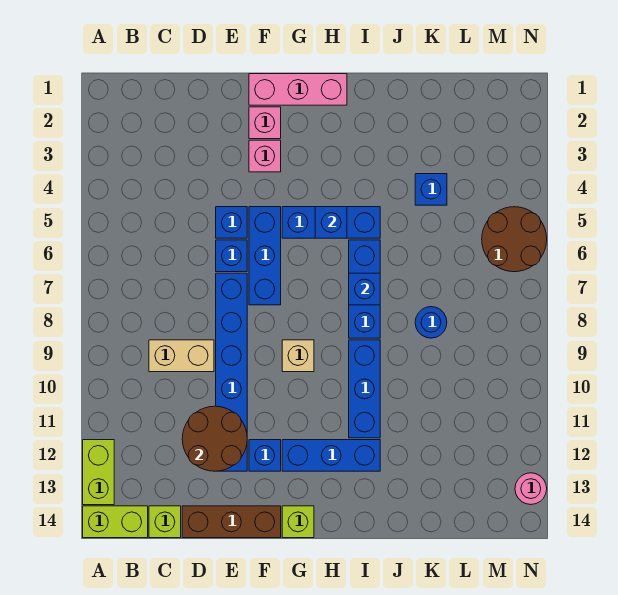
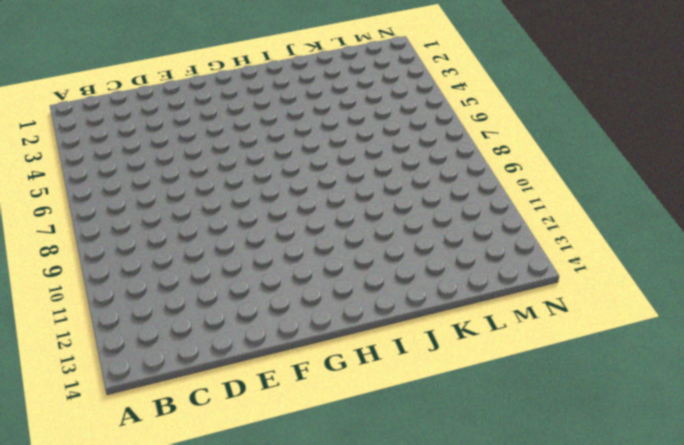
none -> lime 1x2 brick [83,440,114,505]
none -> lime 1x2 brick [83,506,148,538]
none -> tan 1x2 brick [149,340,214,372]

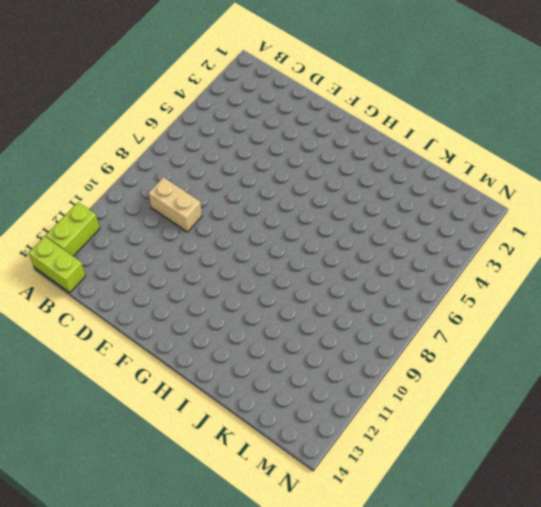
none -> lime 1x1 brick [149,506,181,538]
none -> brown 1x3 brick [182,506,281,538]
none -> blue 1x1 brick [216,207,247,238]

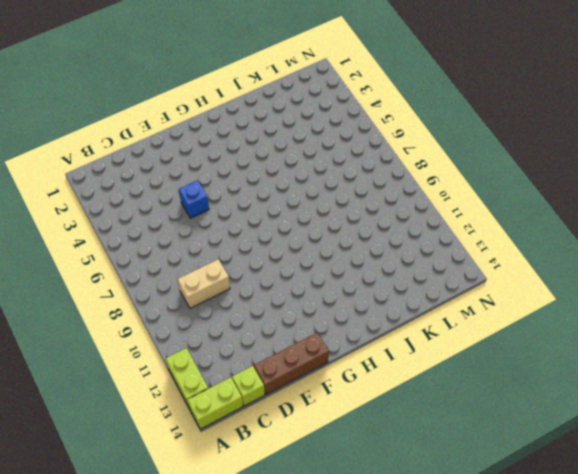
none -> blue 1x1 brick [216,240,247,272]
none -> blue 1x6 brick [216,273,247,471]
none -> pink 1x3 brick [249,74,347,105]

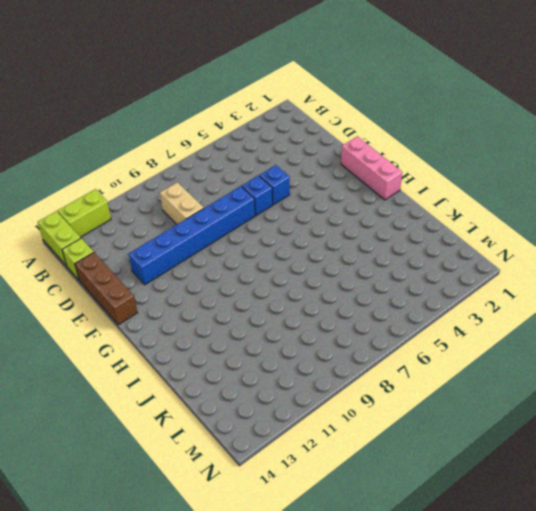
none -> pink 1x1 brick [249,107,281,139]
none -> pink 1x1 brick [249,140,281,172]
none -> blue 1x3 brick [249,207,281,305]

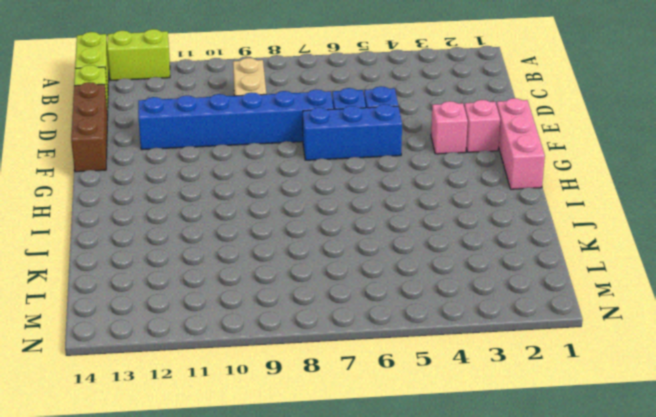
none -> blue 1x1 brick [249,440,281,471]
none -> blue 1x3 brick [282,207,380,238]
none -> tan 1x1 brick [282,340,314,372]

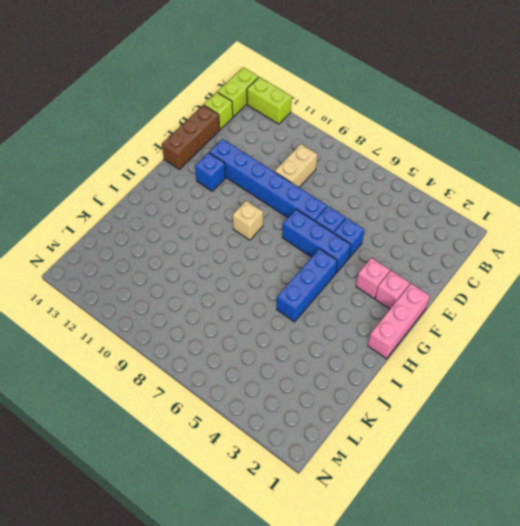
none -> blue 1x3 brick [282,440,380,471]
none -> lime 1x1 brick [282,506,314,538]
none -> blue 1x3 brick [349,240,380,338]

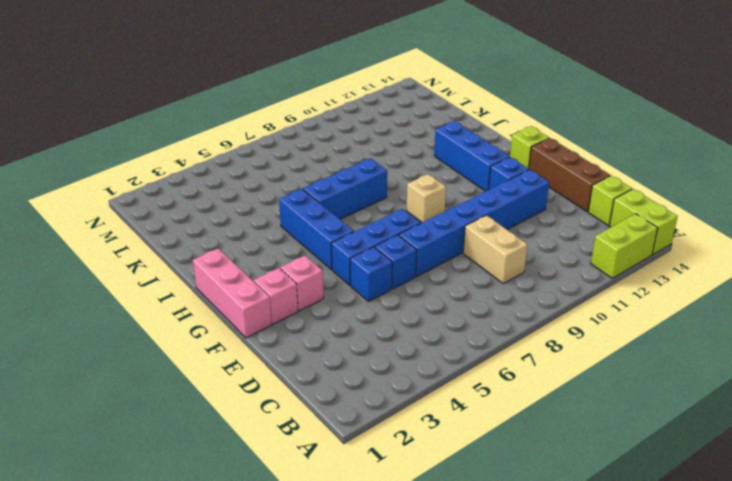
none -> blue 1x3 brick [349,340,380,438]
none -> blue 1x1 brick [415,174,447,205]
none -> blue 1x1 round brick [415,307,447,338]

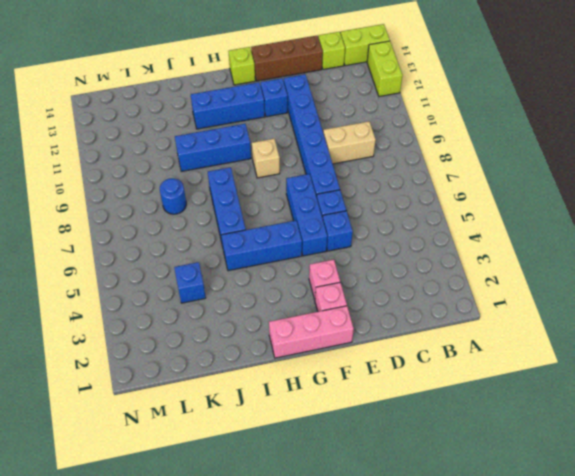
blue 1x3 brick [175,124,251,171] -> blue 1x3 brick turned to [349,340,380,438]
none -> brown 2x2 round brick [482,207,547,272]
none -> pink 1x1 round brick [515,473,547,505]
none -> brown 2x2 round brick [182,406,247,471]

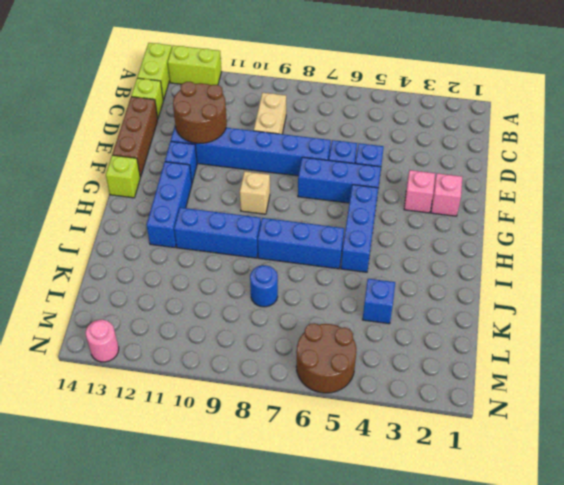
none -> pink 1x3 brick [249,74,347,105]
none -> blue 1x1 brick [315,207,347,238]
none -> blue 1x1 brick [349,273,380,305]

